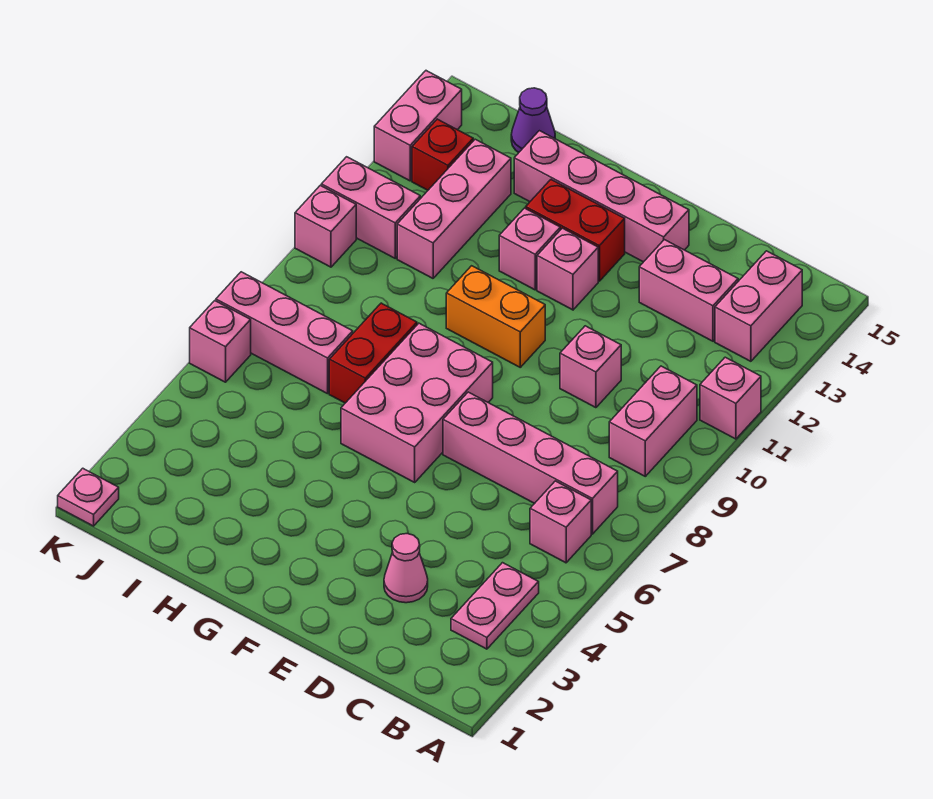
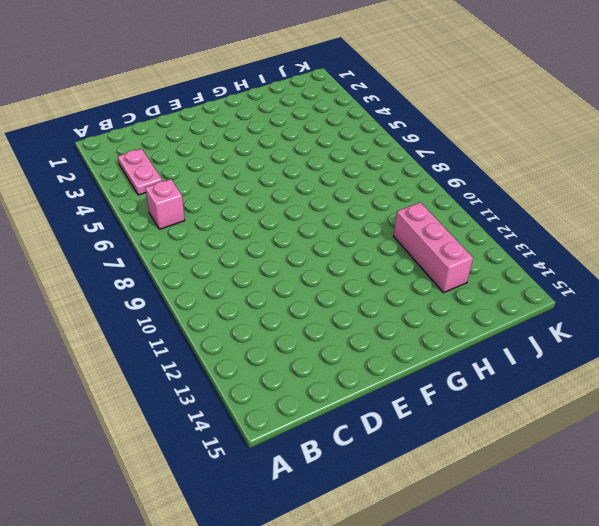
none -> pink 1x1 brick [700,357,761,439]
none -> pink 1x4 brick [443,392,618,534]
none -> pink 1x2 brick [609,366,697,476]

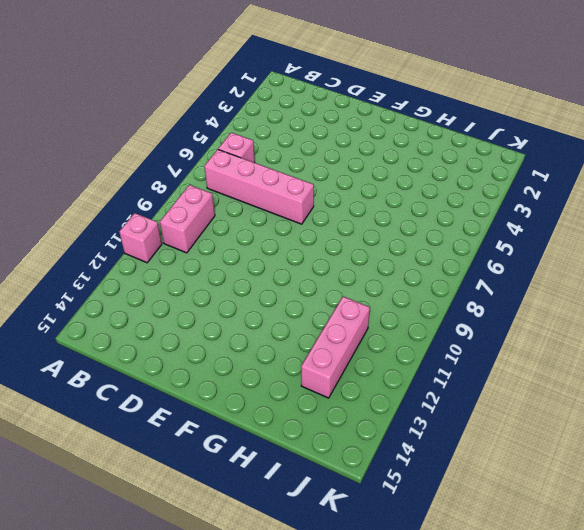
none -> pink 1x2 plate [451,563,539,649]
none -> pink 1x2 brick [715,251,802,361]
none -> pink 1x2 brick [639,240,738,341]

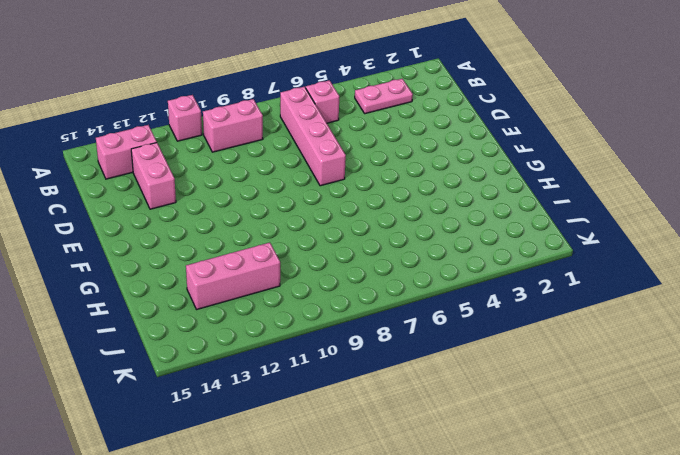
none -> pink 1x1 cone [384,534,428,603]
none -> pink 1x1 brick [560,326,621,408]
none -> pink 1x4 brick [514,131,689,262]

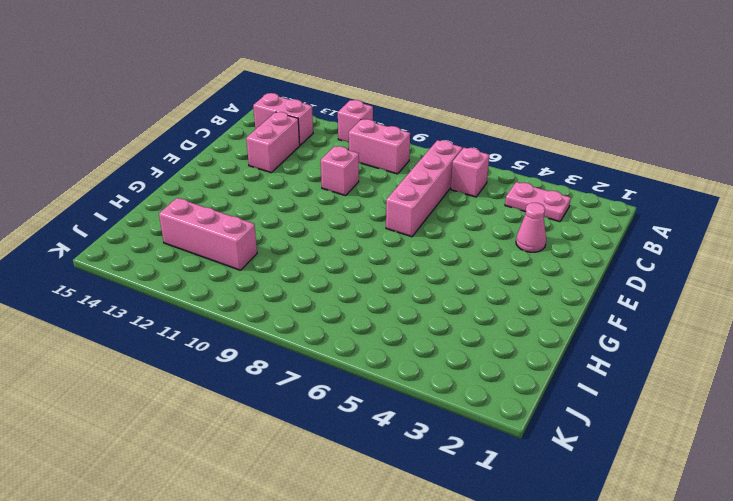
none -> pink 1x4 brick [514,131,689,262]
none -> pink 2x3 brick [341,323,493,482]
none -> orange 1x2 brick [446,266,545,367]

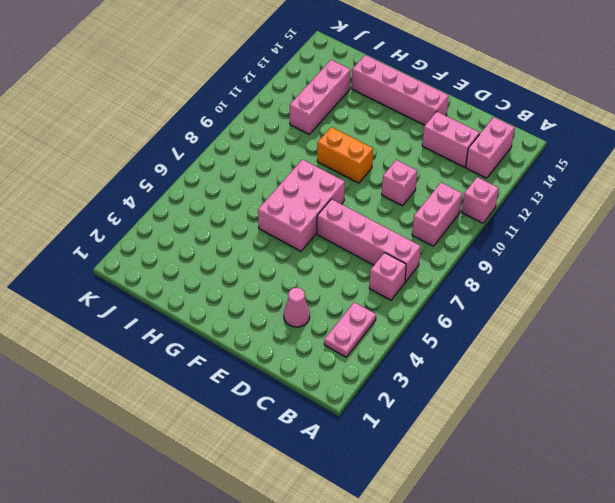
none -> pink 1x1 brick [537,228,598,310]
none -> red 1x2 brick [526,180,625,281]
none -> pink 1x1 brick [499,208,560,290]

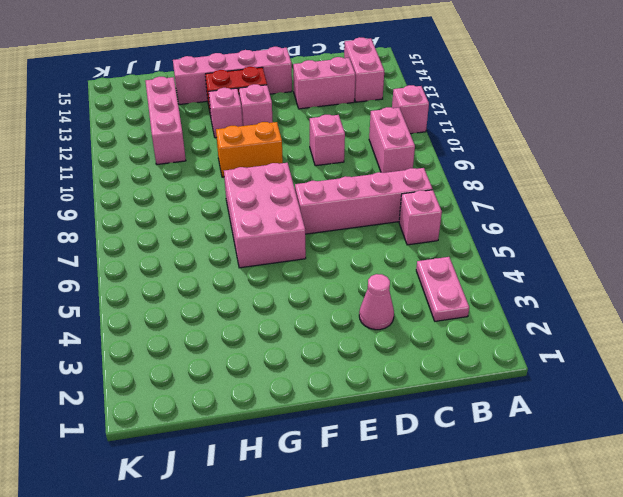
none -> red 1x2 brick [329,303,417,403]
none -> pink 1x3 brick [216,272,353,394]
none -> purple 1x1 cone [511,88,555,153]

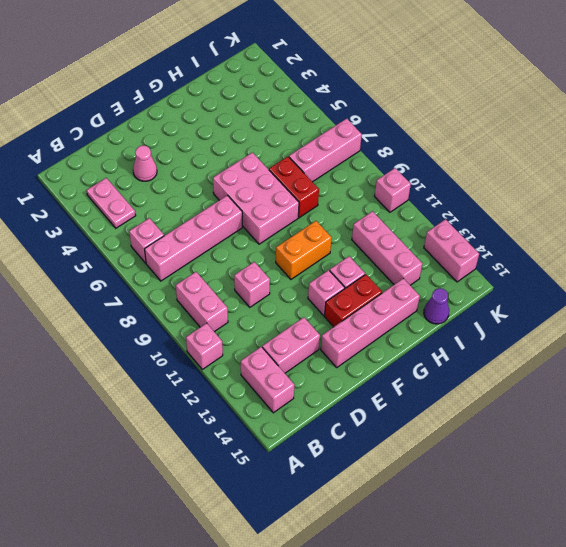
none -> pink 1x2 brick [321,157,420,258]
none -> red 1x1 brick [412,119,473,190]
none -> pink 1x1 plate [58,468,119,526]

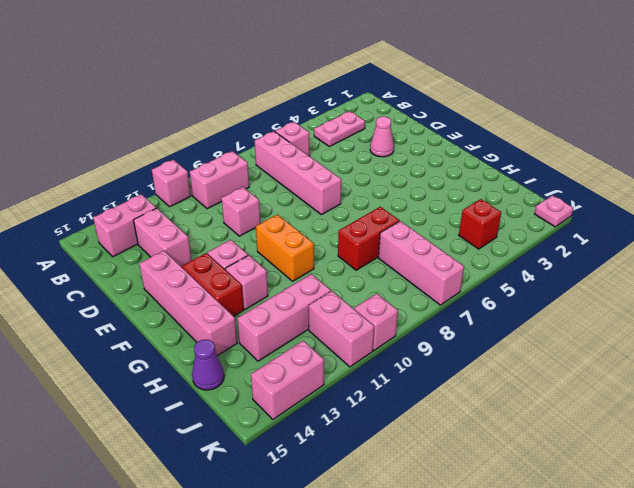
red 1x1 brick [459,199,501,249] -> red 1x1 brick moved to [412,119,473,190]
none -> pink 2x3 brick [341,323,493,482]
none -> pink 1x1 brick [190,301,251,382]

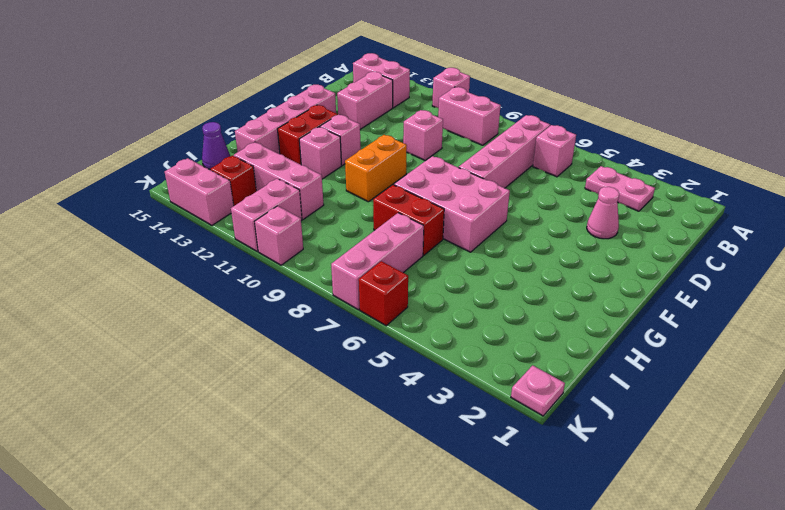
red 1x1 brick [359,261,408,326] -> pink 1x1 brick [190,301,251,382]

